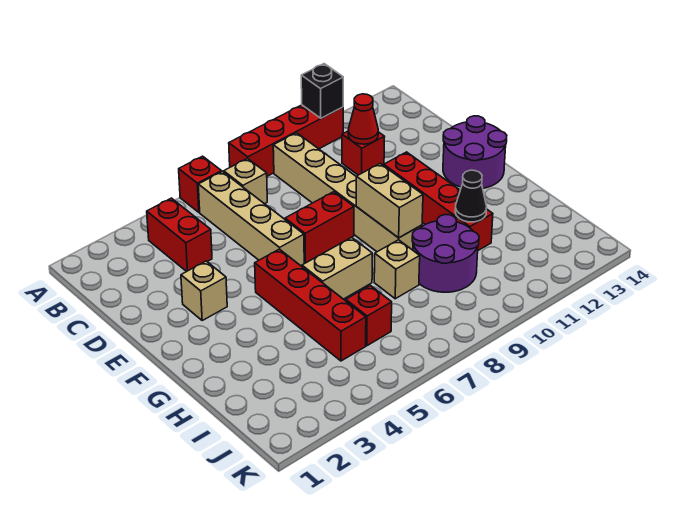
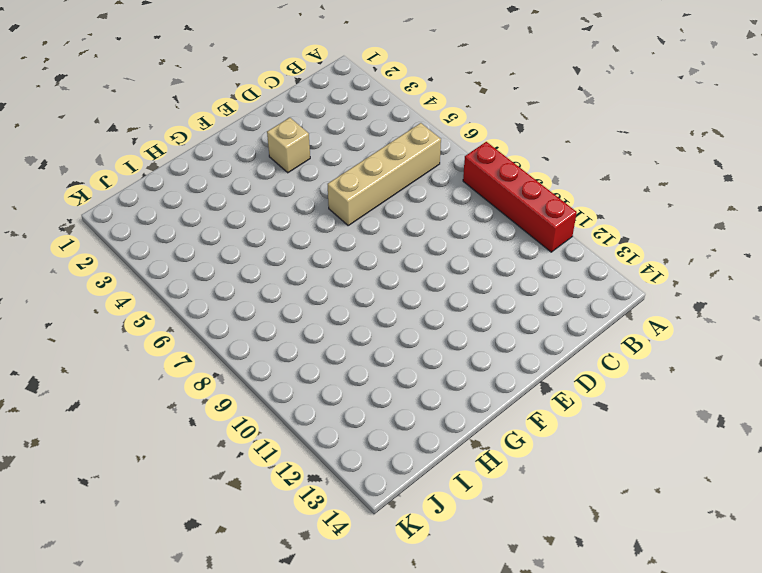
none -> red 1x1 brick [179,156,222,212]
none -> red 1x2 brick [147,198,212,272]
none -> tan 1x1 brick [224,158,267,204]

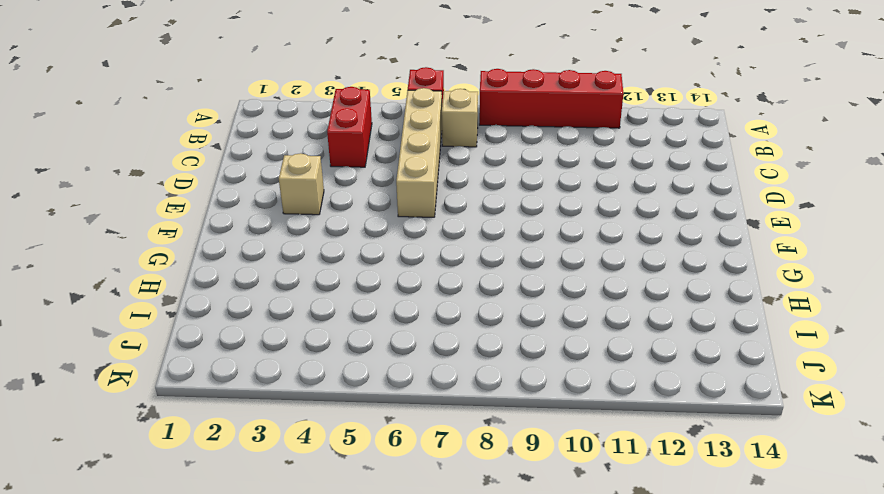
none -> tan 1x6 brick [273,133,422,252]
none -> red 1x1 brick [342,131,385,175]
none -> red 1x2 brick [285,192,354,263]

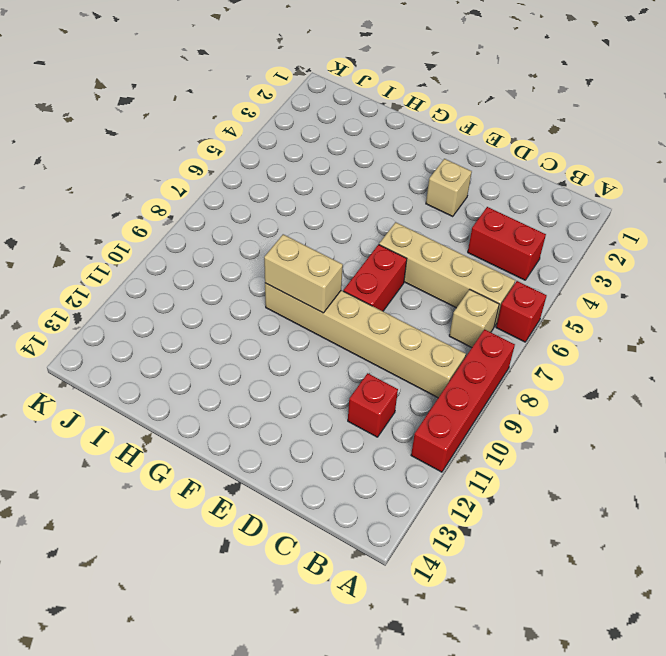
none -> red 1x4 brick [384,152,493,250]
none -> purple 2x2 round brick [443,116,507,188]
none -> red 1x4 brick [255,249,366,361]

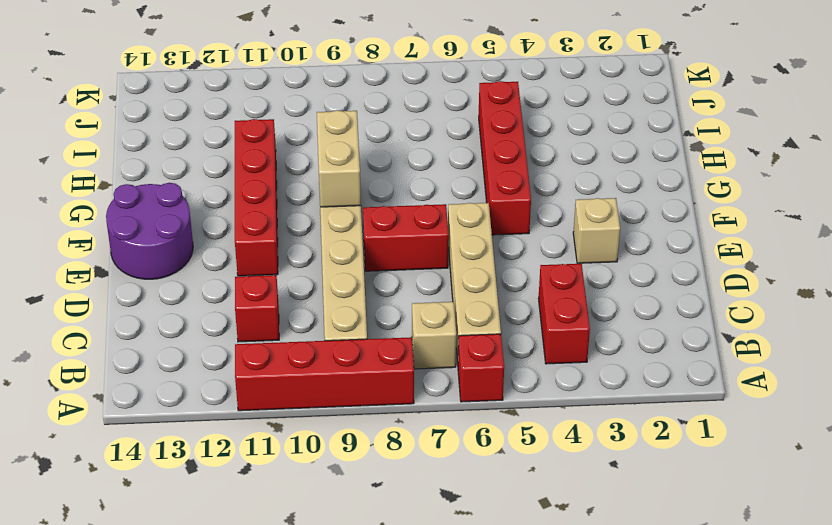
none -> tan 1x2 brick [302,237,372,299]
none -> tan 1x1 brick [374,240,420,299]
none -> purple 2x2 round brick [412,215,479,292]

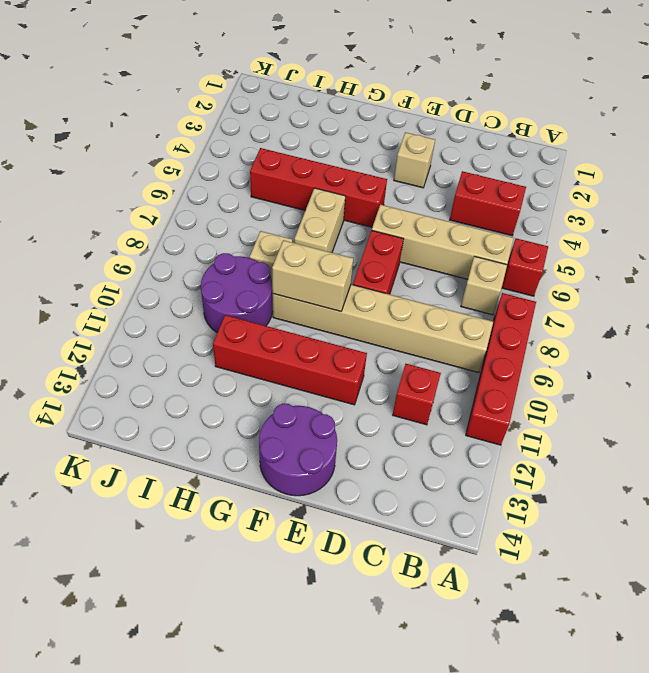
none -> red 1x1 brick [346,285,392,346]
none -> black 1x1 brick [301,64,343,118]
none -> red 1x1 cone [348,94,378,144]

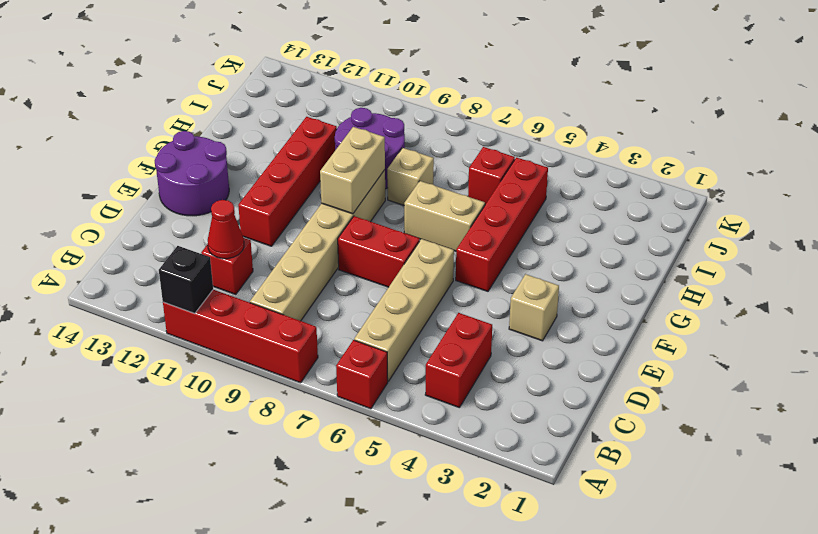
none -> tan 1x1 brick [224,158,267,204]
none -> black 1x1 cone [455,170,487,222]

